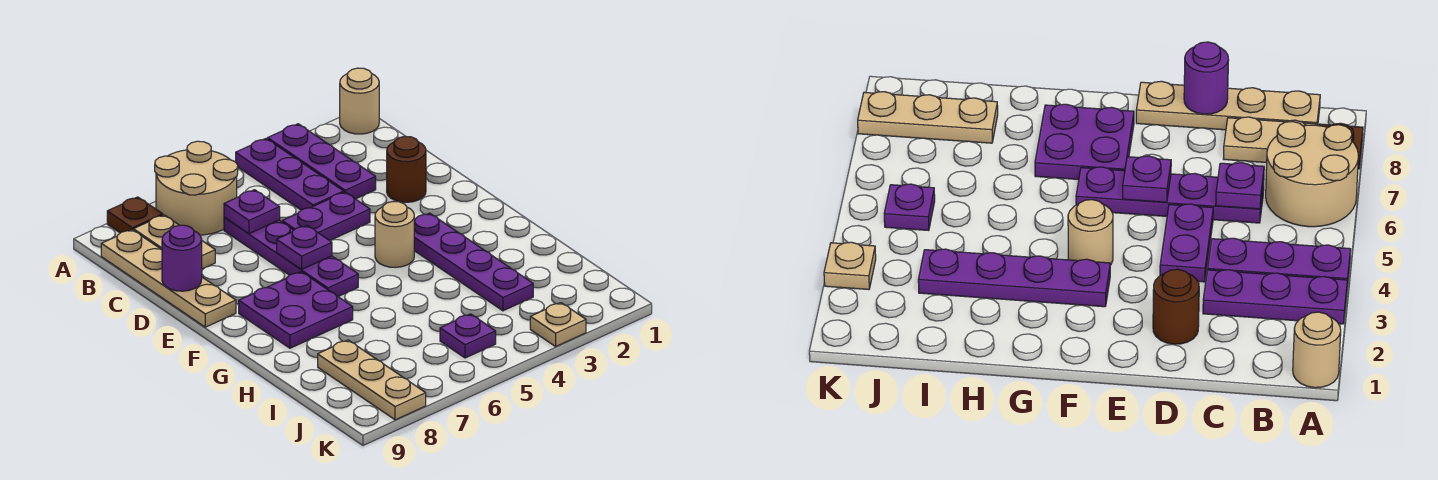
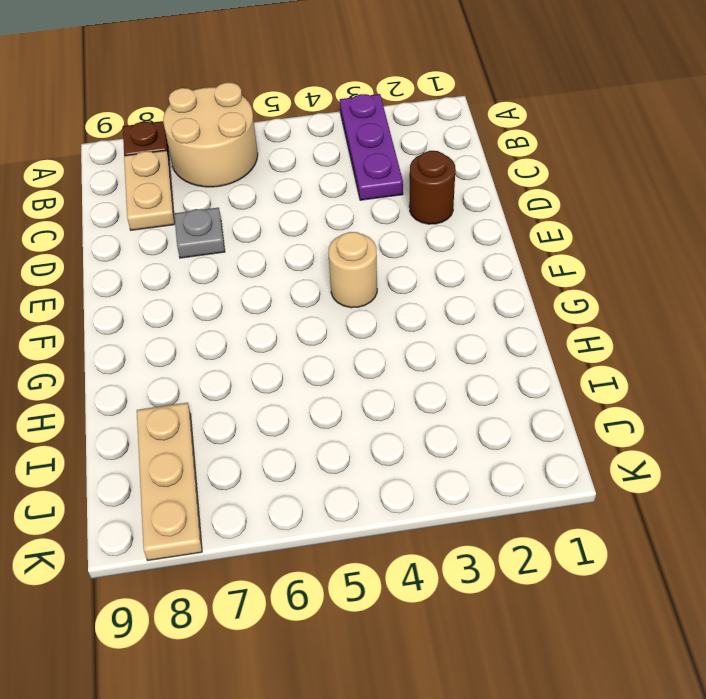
grey 1x1 plate [174,208,225,258] -> none
none -> tan 1x1 round brick [340,68,379,134]
none -> purple 1x3 plate [236,139,344,210]
none -> tan 1x4 plate [101,230,236,327]

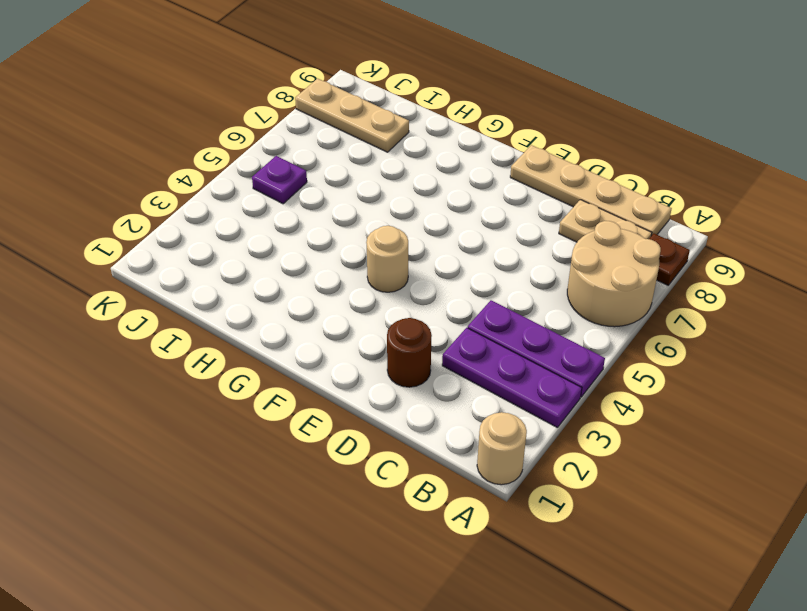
none -> purple 1x4 plate [224,217,358,296]
none -> purple 1x2 plate [282,192,370,241]
none -> purple 1x4 plate [414,213,533,311]

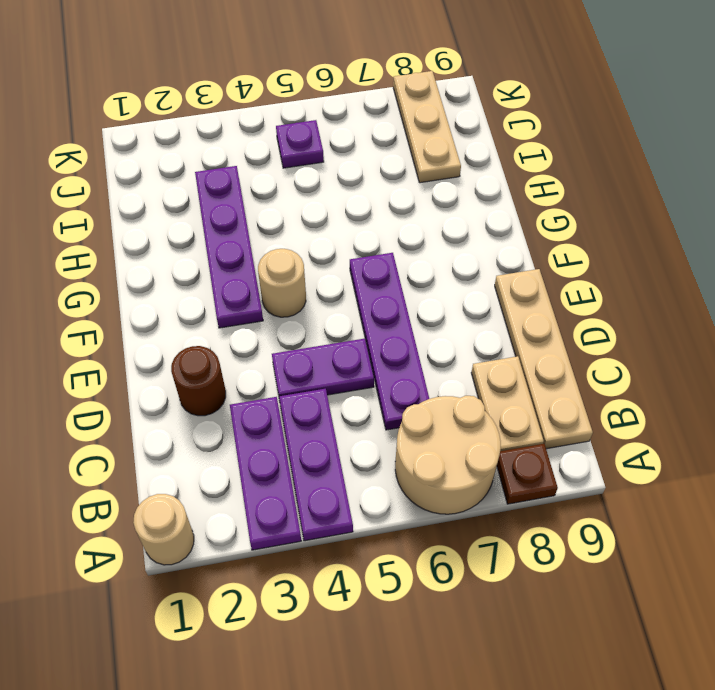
none -> purple 2x2 plate [239,272,353,348]
none -> tan 1x1 plate [530,303,586,347]
none -> purple 1x1 plate [224,190,280,234]

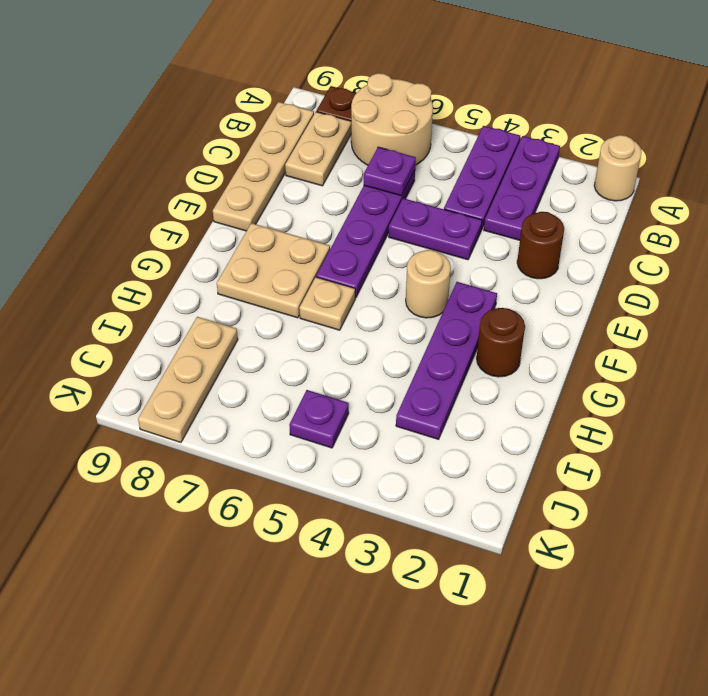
tan 2x2 plate [217,223,330,318] -> purple 2x2 plate [239,272,353,348]
brown 1x1 round brick [477,308,525,377] -> none
tan 1x1 plate [299,277,355,330] -> tan 1x1 plate moved to [530,303,586,347]
none -> purple 1x1 round brick [162,225,202,291]
none -> purple 1x1 plate [277,226,332,270]

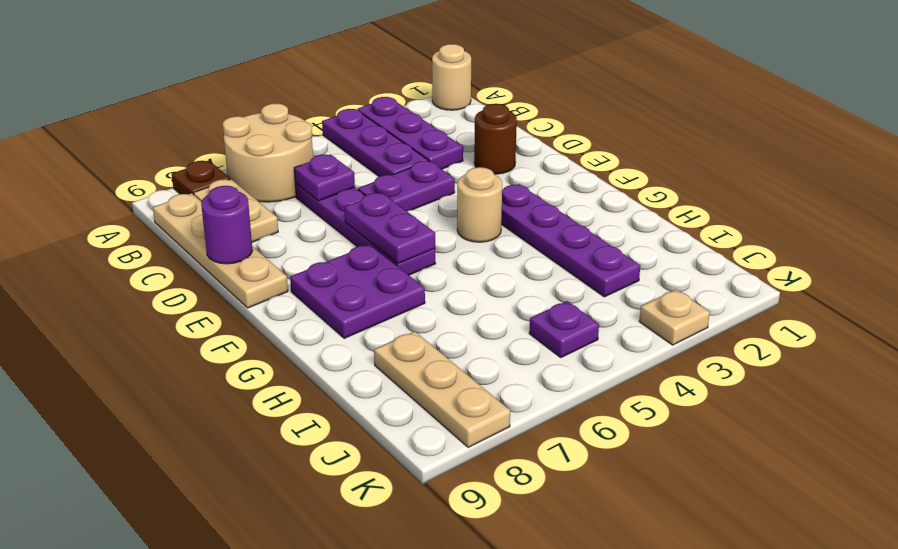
purple 1x2 plate [344,193,435,264] -> purple 1x1 plate [277,226,332,270]

